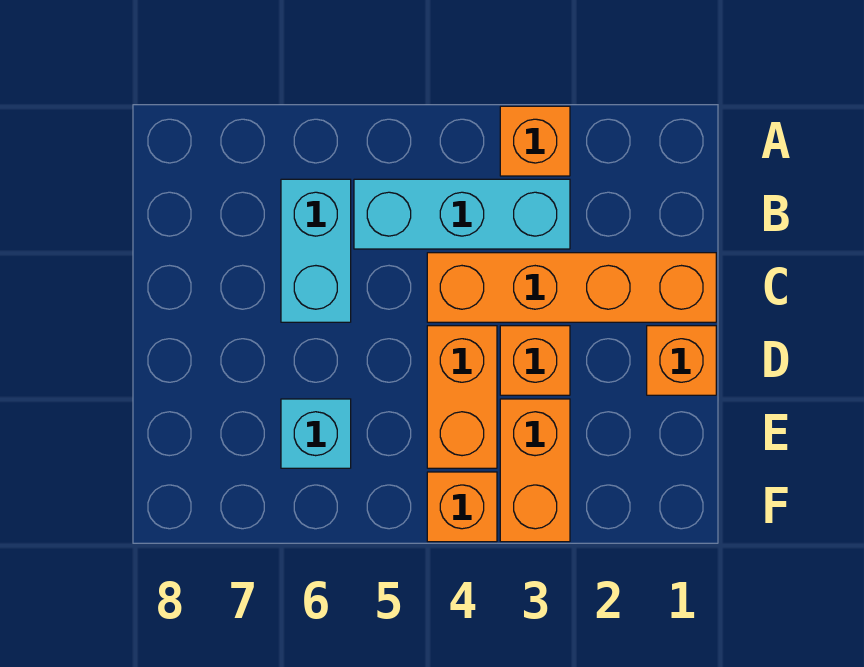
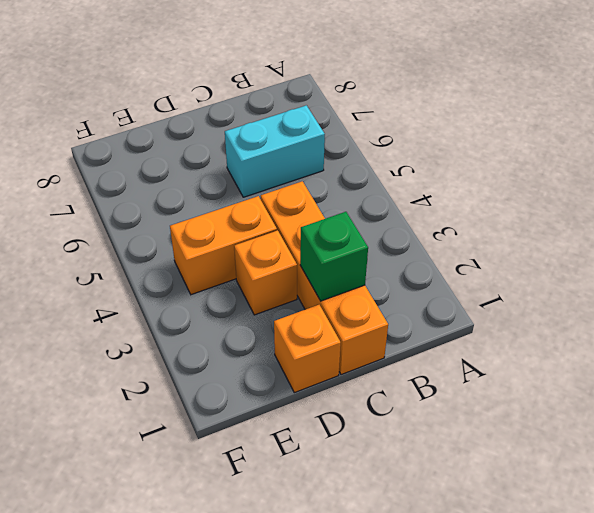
green 1x1 brick [300,212,368,301] -> none
none -> orange 1x1 brick [500,106,570,176]
none -> cyan 1x3 brick [354,179,570,249]

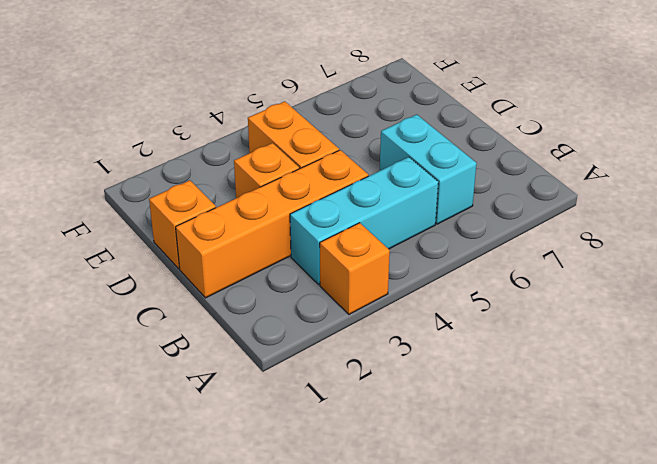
none -> orange 1x2 brick [500,399,570,542]
none -> cyan 1x1 brick [281,399,351,468]

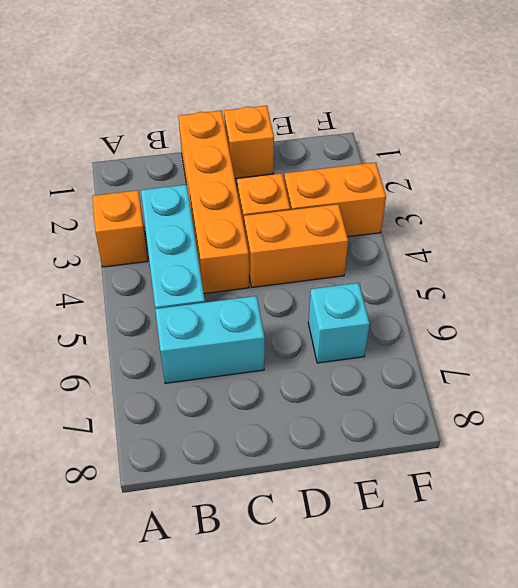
none -> orange 1x1 brick [427,472,497,542]

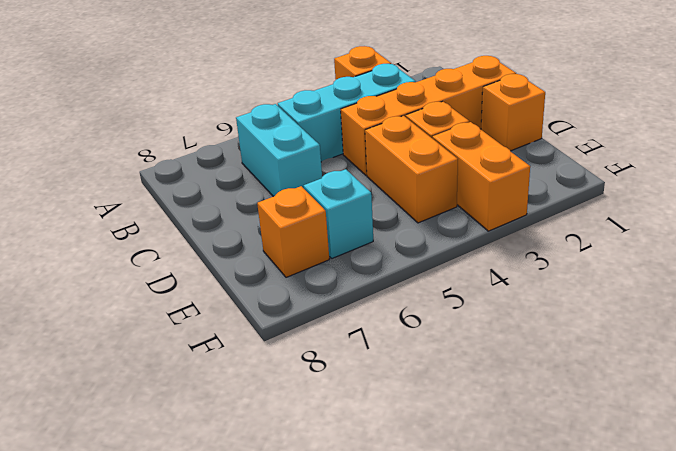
orange 1x1 brick [257,186,329,277] -> orange 1x1 brick moved to [427,472,497,542]

